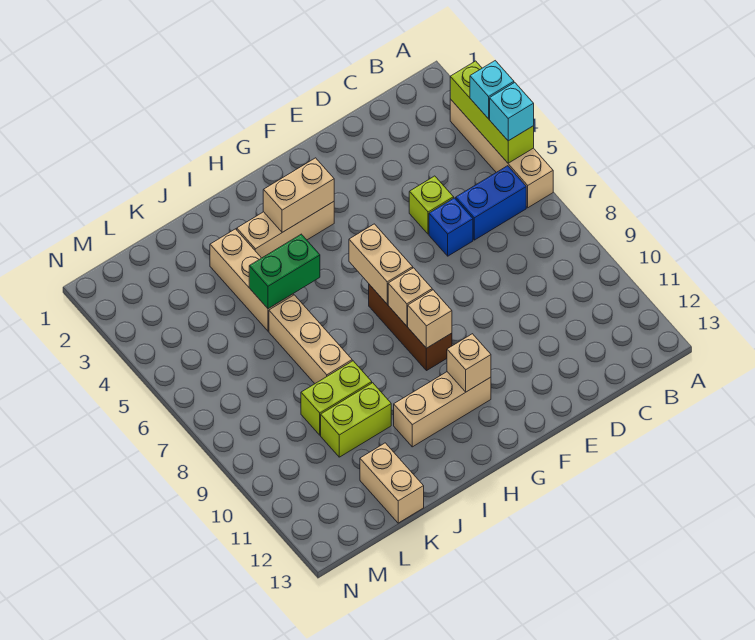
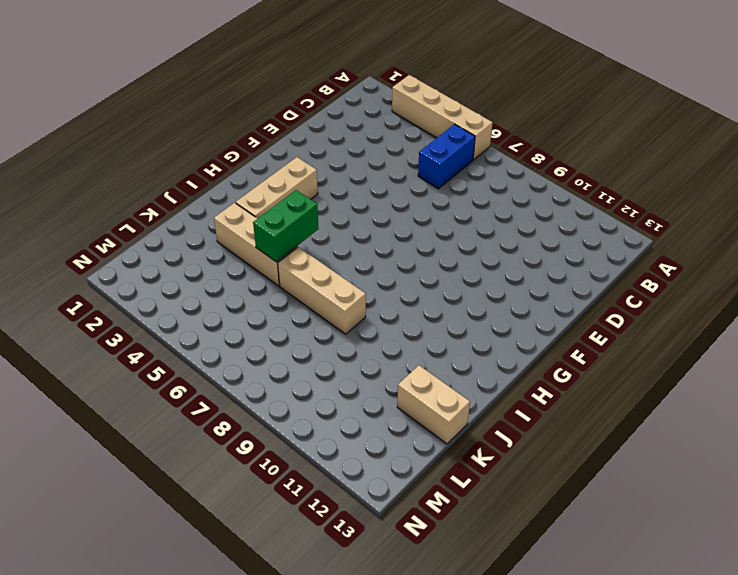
none -> lime 1x1 brick [409,176,454,234]
none -> blue 1x1 brick [429,198,473,256]
none -> brown 1x3 brick [369,284,452,371]

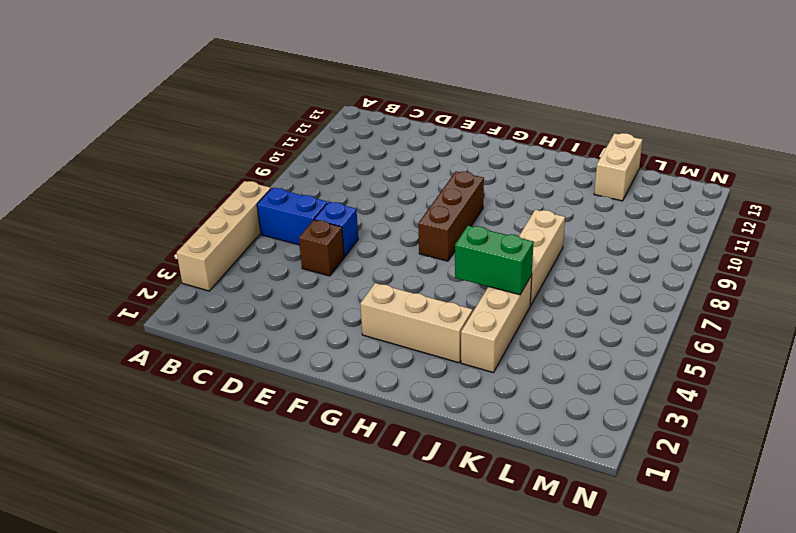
brown 1x1 brick [299,220,344,276] -> lime 1x1 brick [409,176,454,234]
none -> tan 1x3 brick [394,372,491,447]
none -> lime 1x2 brick [301,361,372,435]
none -> lime 1x2 brick [321,383,391,457]

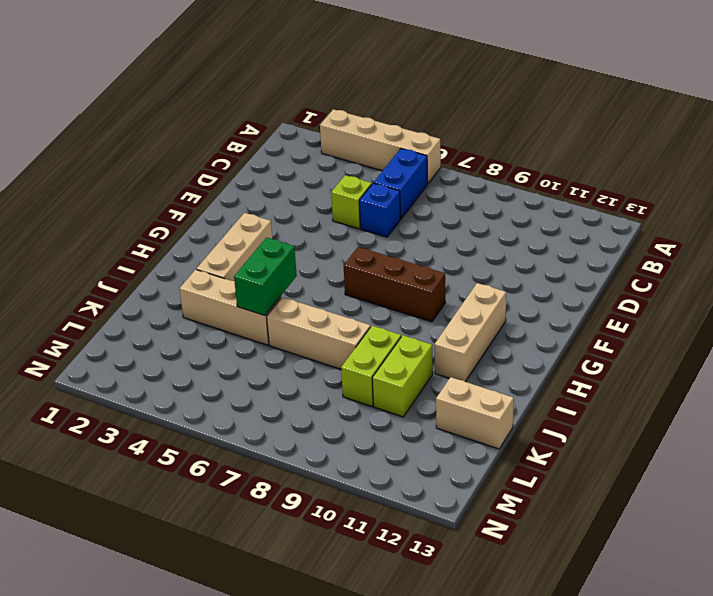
none -> lime 1x3 brick [450,61,534,163]
none -> tan 1x2 brick [263,158,334,232]
none -> tan 1x2 brick [349,224,413,304]

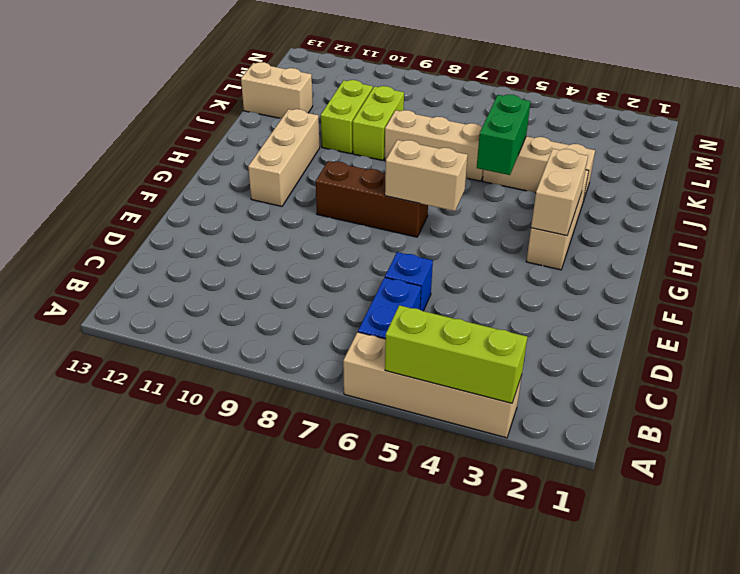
none -> lime 1x1 brick [409,176,454,234]
none -> tan 1x1 brick [388,268,432,326]
none -> tan 1x1 brick [408,290,452,348]

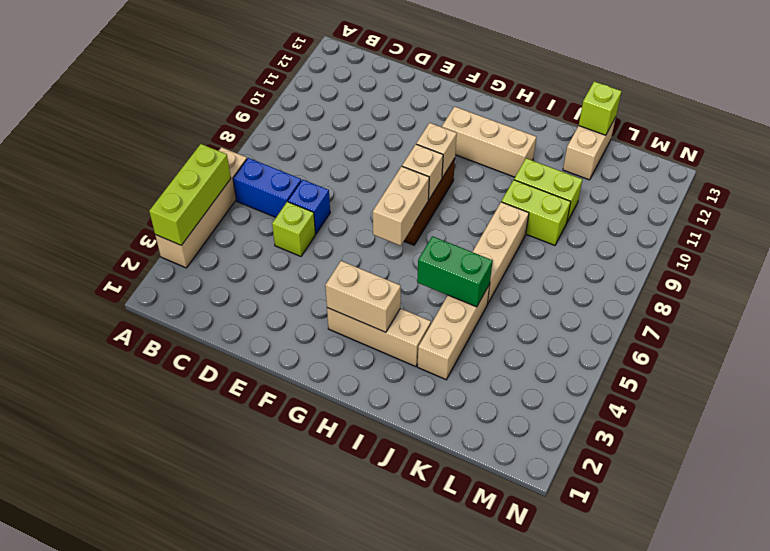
lime 1x1 brick [579,81,622,135] -> none
none -> tan 1x1 brick [447,334,491,392]
none -> cyan 1x1 brick [470,61,514,119]
none -> cyan 1x1 brick [490,83,534,141]

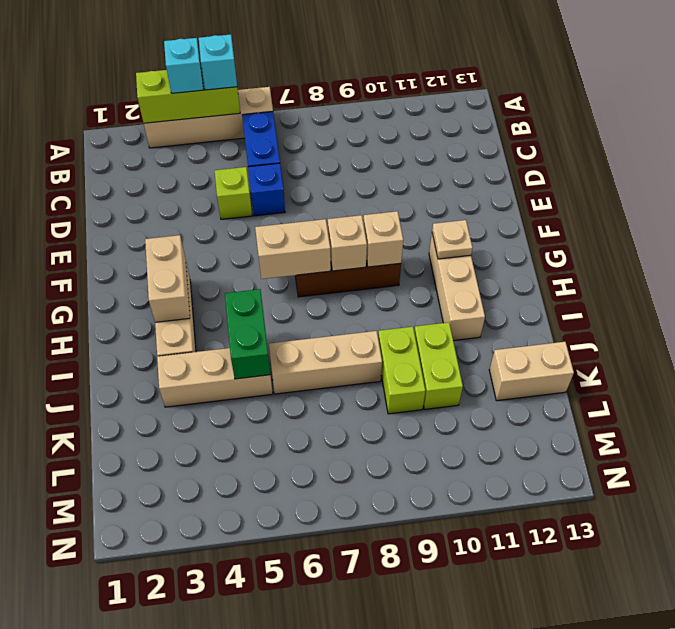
tan 1x1 plate [432,220,473,259] -> tan 1x1 brick [447,334,491,392]

